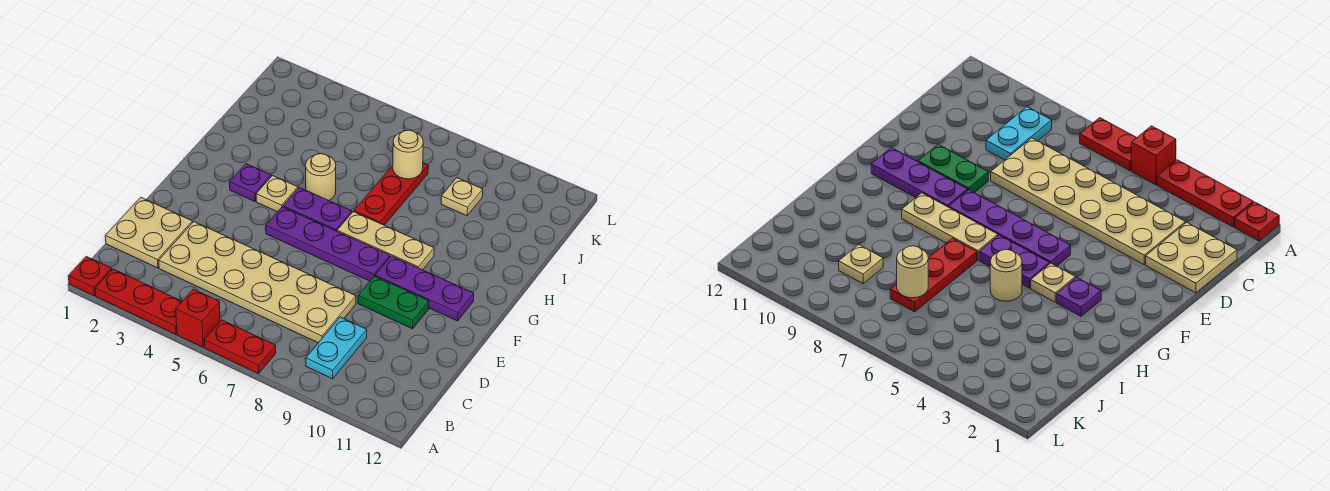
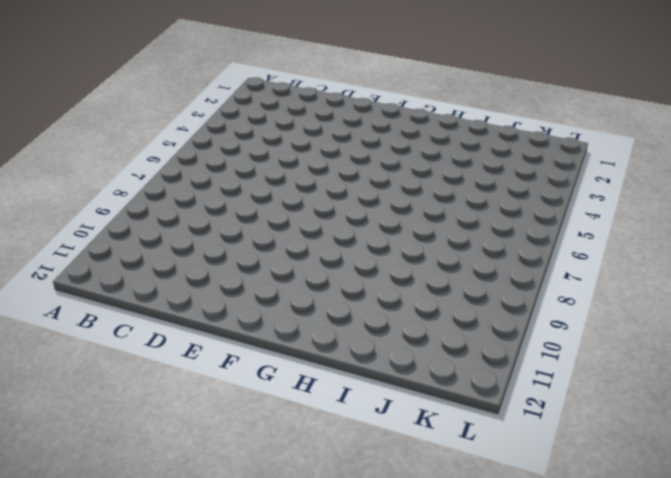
none -> red 1x1 plate [68,256,112,296]
none -> red 1x3 plate [95,269,182,334]
none -> red 1x1 brick [176,289,220,347]

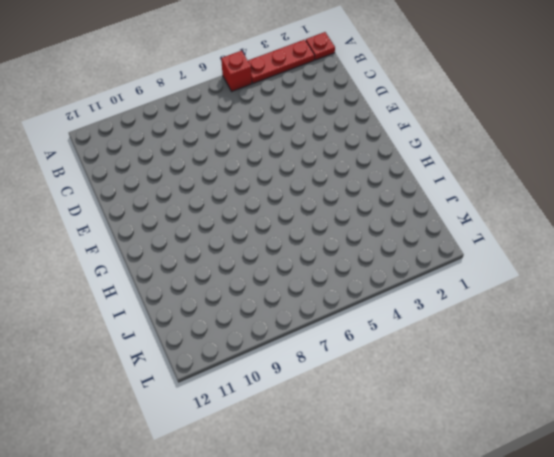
none -> red 1x2 plate [204,320,276,374]
none -> cyan 1x2 plate [306,317,367,379]
none -> tan 2x2 plate [105,197,192,268]

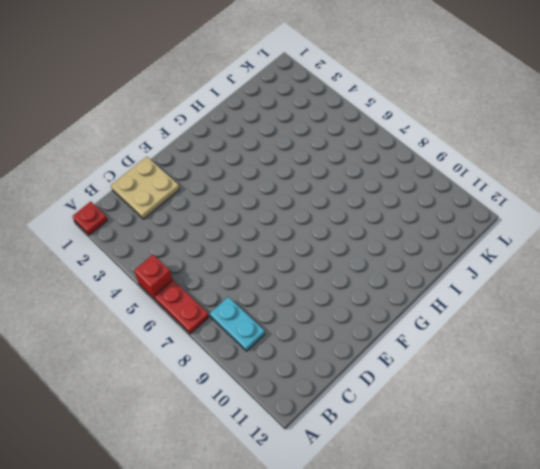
cyan 1x2 plate [210,297,265,351] -> cyan 1x2 plate turned to [306,317,367,379]
none -> red 1x3 plate [95,269,182,334]
none -> tan 2x6 plate [159,222,356,343]
none -> green 1x2 plate [358,276,429,329]

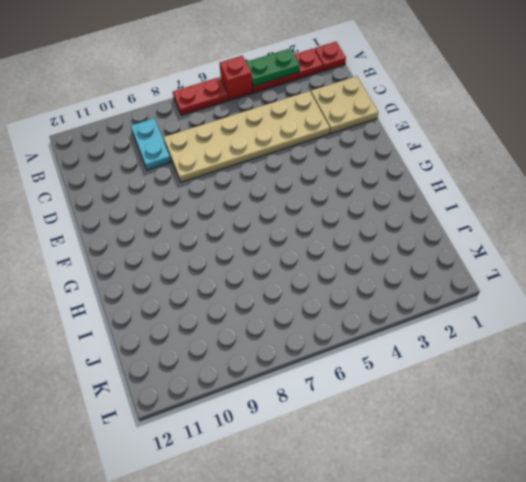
green 1x2 plate [246,49,300,86] -> green 1x2 plate moved to [358,276,429,329]
none -> purple 1x4 plate [266,207,390,281]
none -> purple 1x3 plate [375,256,474,321]
none -> purple 1x1 plate [230,164,271,201]

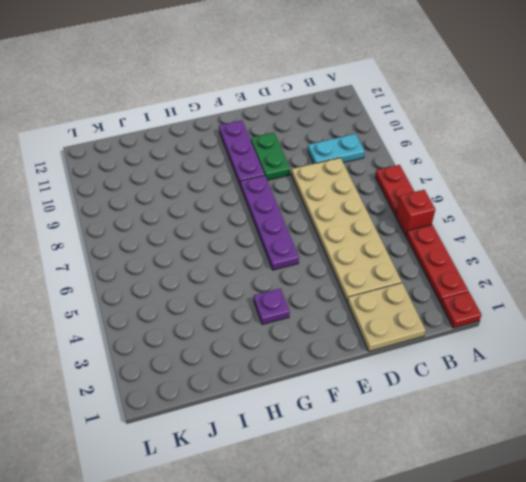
none -> tan 1x1 plate [256,176,298,212]
none -> purple 1x2 plate [283,187,352,231]
none -> tan 1x3 plate [337,212,434,270]

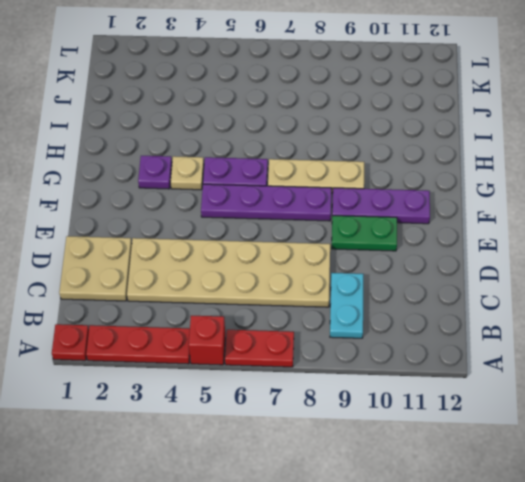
none -> tan 1x1 round brick [306,154,336,200]
none -> red 1x3 plate [354,163,428,225]
none -> tan 1x1 plate [441,178,483,216]

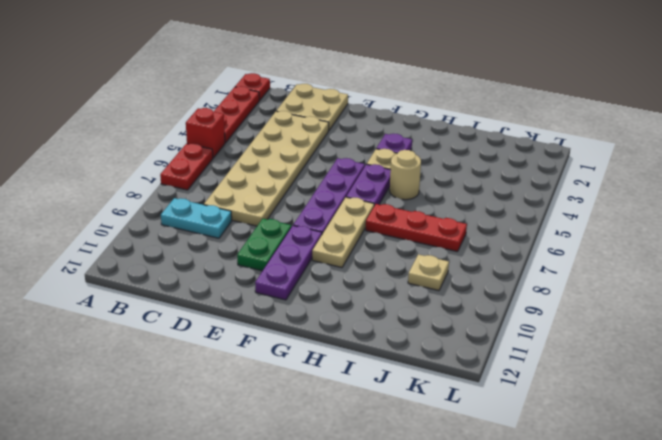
none -> tan 1x1 round brick [393,130,423,179]

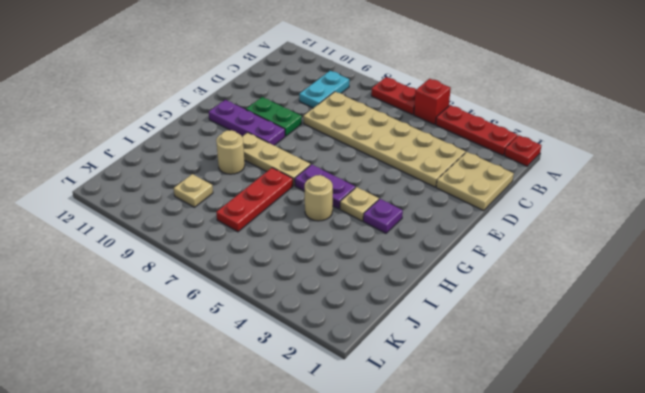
tan 1x1 round brick [216,130,245,174] -> tan 1x1 round brick moved to [393,130,423,179]
none -> purple 1x4 plate [266,207,390,281]

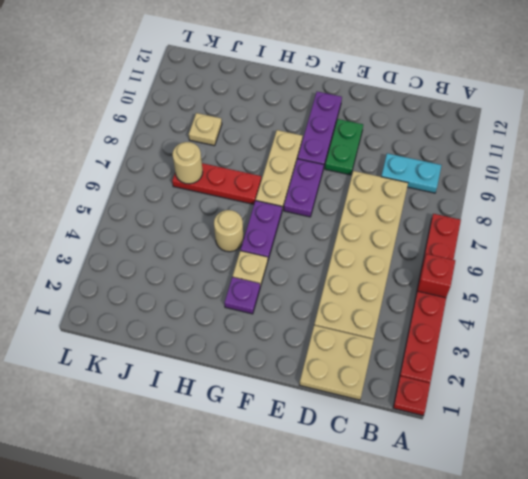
purple 1x2 plate [284,159,324,217] -> purple 1x4 plate [266,207,390,281]

